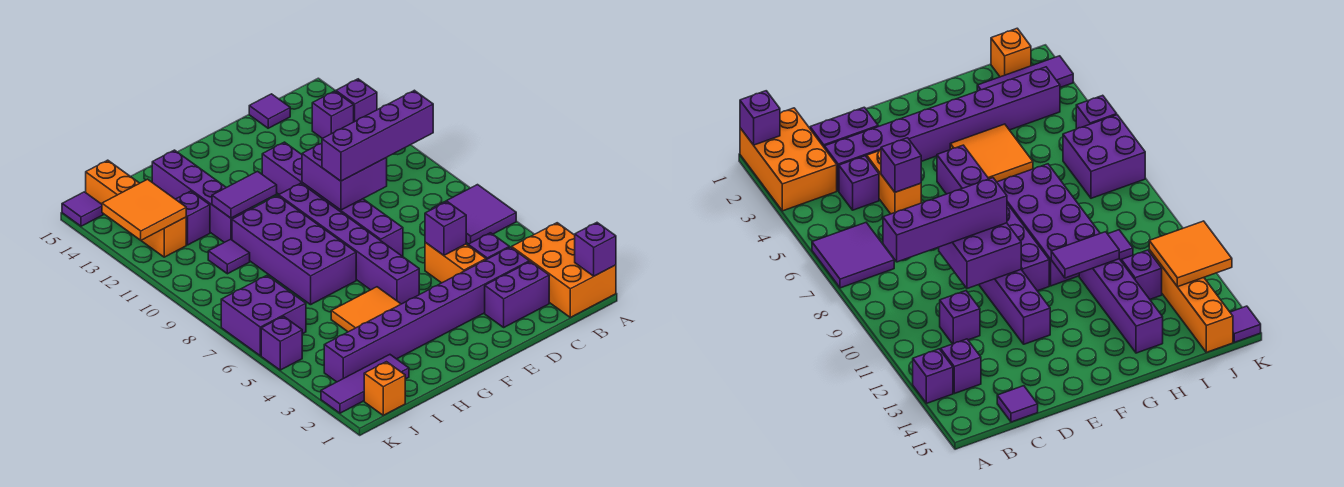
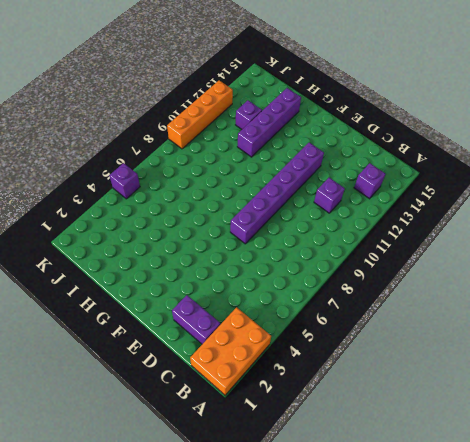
orange 1x4 brick [167,80,233,149] -> orange 1x4 brick moved to [86,160,186,257]
none -> purple 2x2 tile [432,185,516,244]
none -> purple 1x1 brick [336,79,377,122]
none -> purple 1x8 brick [324,247,529,382]

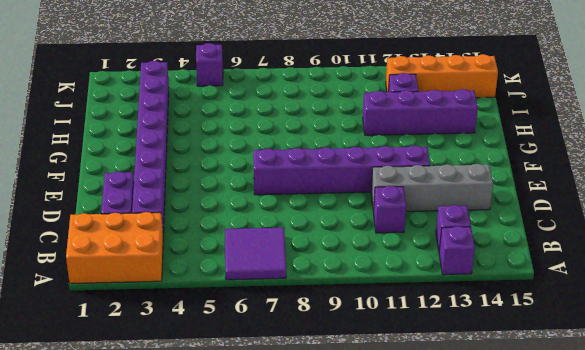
grey 1x4 brick [371,164,493,212] -> none
none -> purple 1x1 brick [468,233,509,260]
none -> purple 1x1 tile [249,94,290,128]
none -> orange 1x2 brick [425,242,486,283]

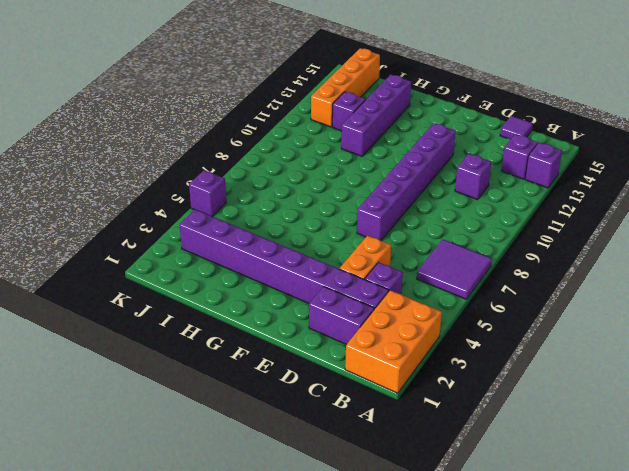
none -> purple 1x6 brick [279,183,419,304]
none -> orange 2x2 tile [331,287,401,332]
none -> purple 2x4 brick [232,196,356,305]

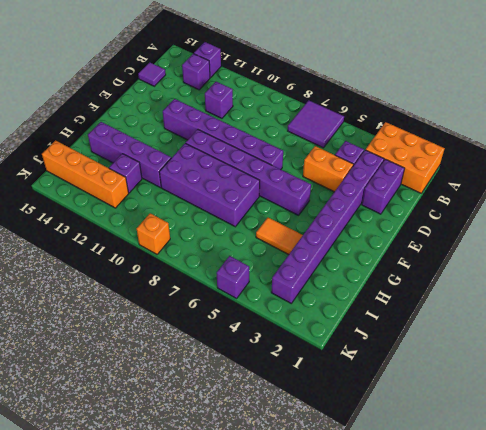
orange 1x2 tile [256,218,303,255] -> orange 2x2 tile [331,287,401,332]
orange 1x1 brick [136,213,170,254] -> orange 1x1 brick moved to [364,362,405,415]
none -> purple 1x3 tile [321,355,409,413]
none -> purple 1x1 tile [208,239,250,274]
none -> purple 2x2 brick [221,276,306,356]

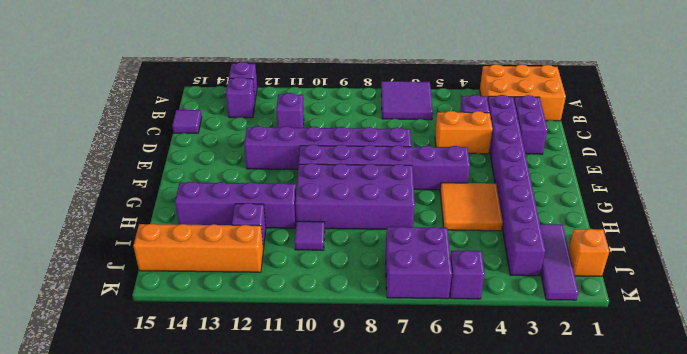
none -> purple 1x1 tile [62,192,103,226]
none -> purple 1x1 brick [575,223,616,276]
none -> purple 1x1 brick [425,202,466,255]

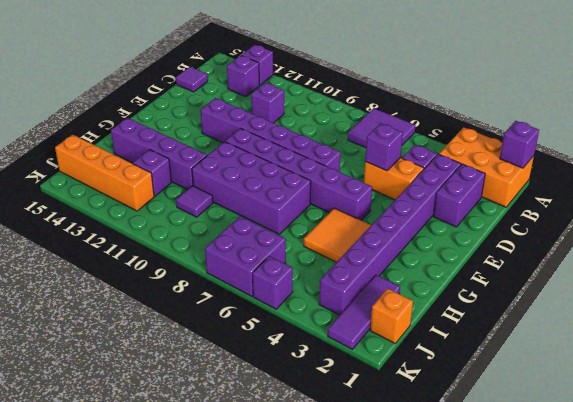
none -> purple 1x1 tile [62,192,103,226]
none -> purple 2x2 brick [302,143,387,210]
none -> purple 1x2 tile [212,171,277,218]

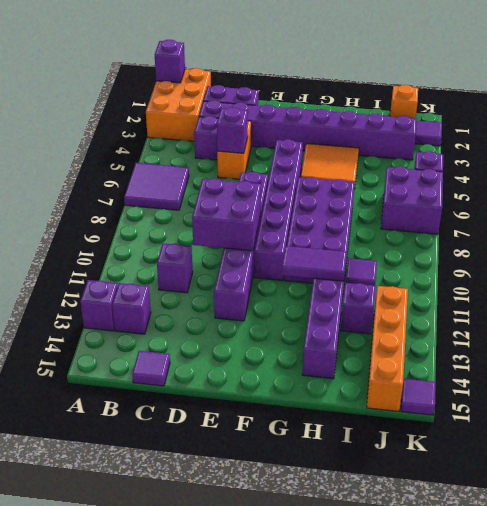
none -> orange 2x2 tile [102,179,186,240]
none -> purple 1x4 brick [322,90,433,181]

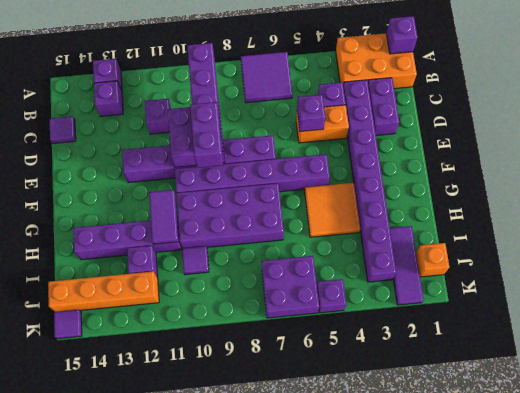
purple 1x2 brick [190,102,223,168] -> none
none -> orange 2x2 tile [102,179,186,240]

